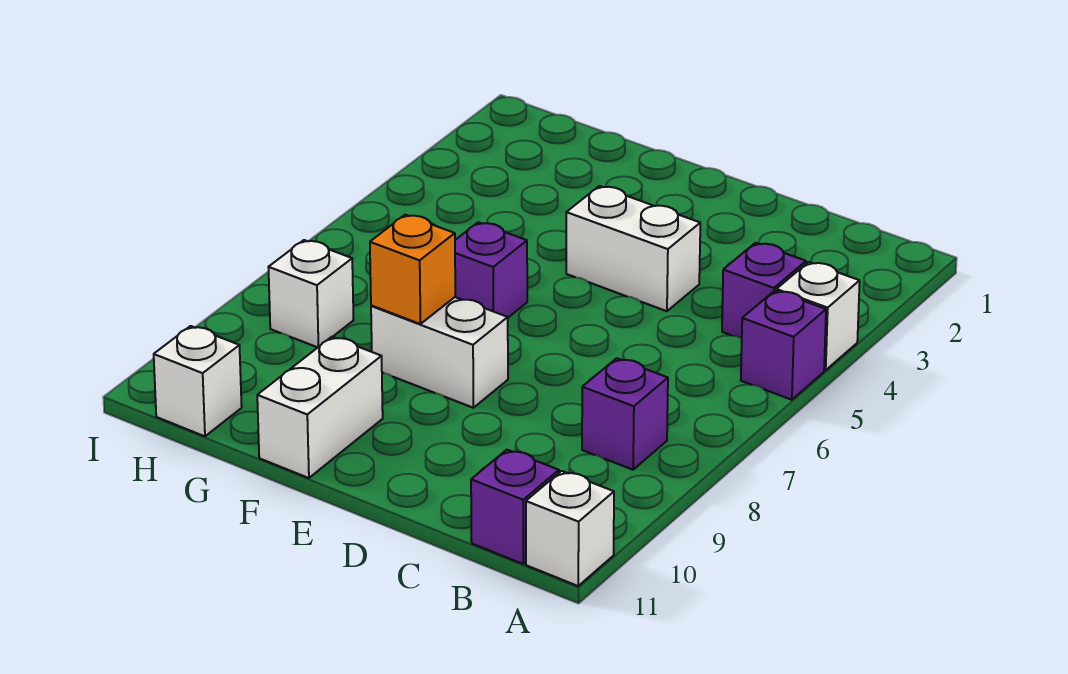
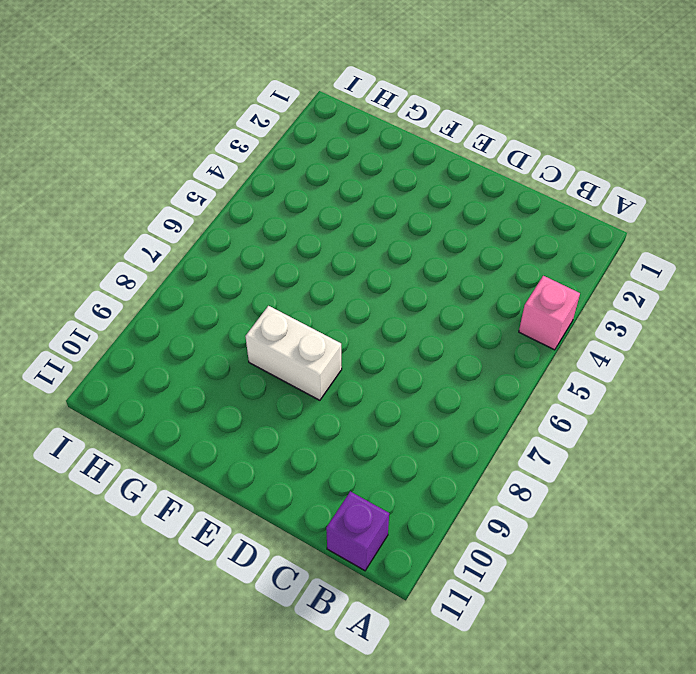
pink 1x1 brick [519,276,580,350] -> white 1x1 brick [776,262,860,370]
none -> purple 1x1 brick [741,291,826,400]
none -> white 1x1 brick [526,471,614,586]
none -> purple 1x1 brick [722,243,806,338]

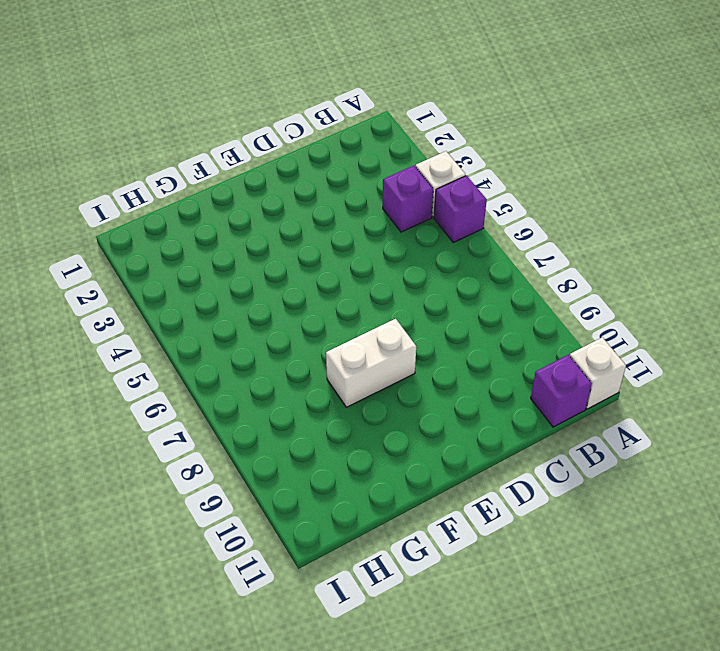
none -> purple 1x1 brick [582,358,668,470]
none -> white 1x2 brick [566,186,700,311]
none -> purple 1x1 brick [455,222,527,317]

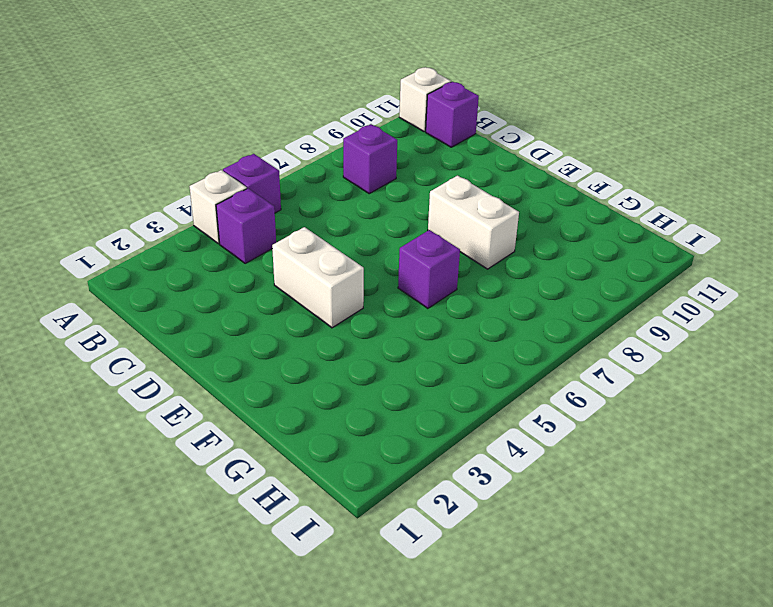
none -> white 1x2 brick [257,337,383,478]
none -> white 1x1 brick [268,240,354,348]
none -> white 1x1 brick [154,326,242,436]

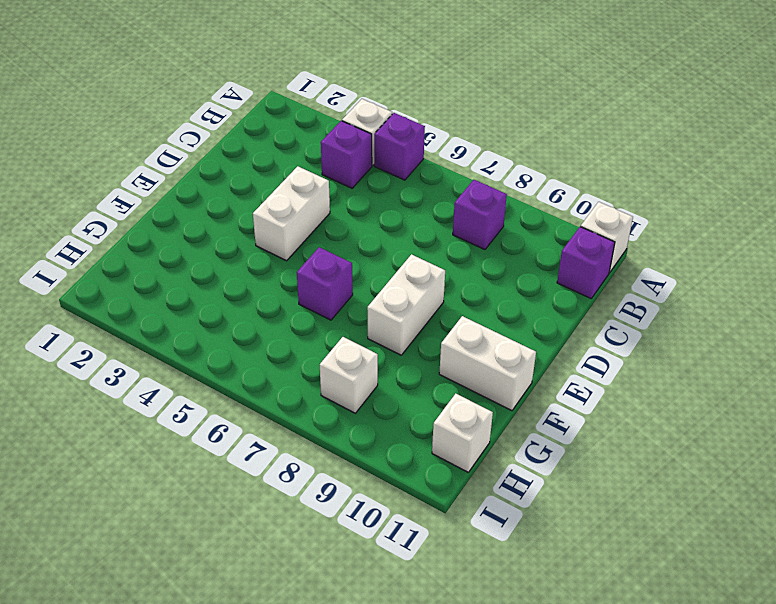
none -> orange 1x1 brick [370,215,455,324]

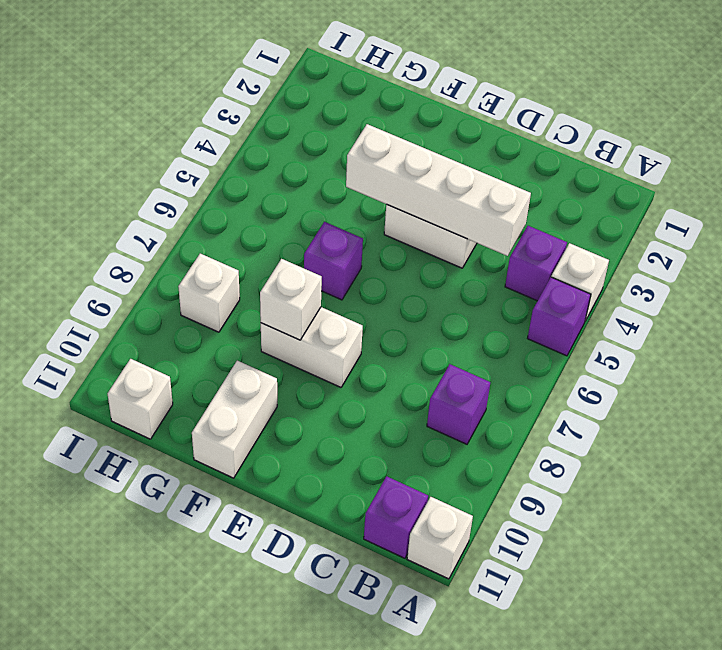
white 1x4 brick [346,124,531,256] -> none
white 1x1 brick [260,259,322,340] -> orange 1x1 brick [370,215,455,324]

